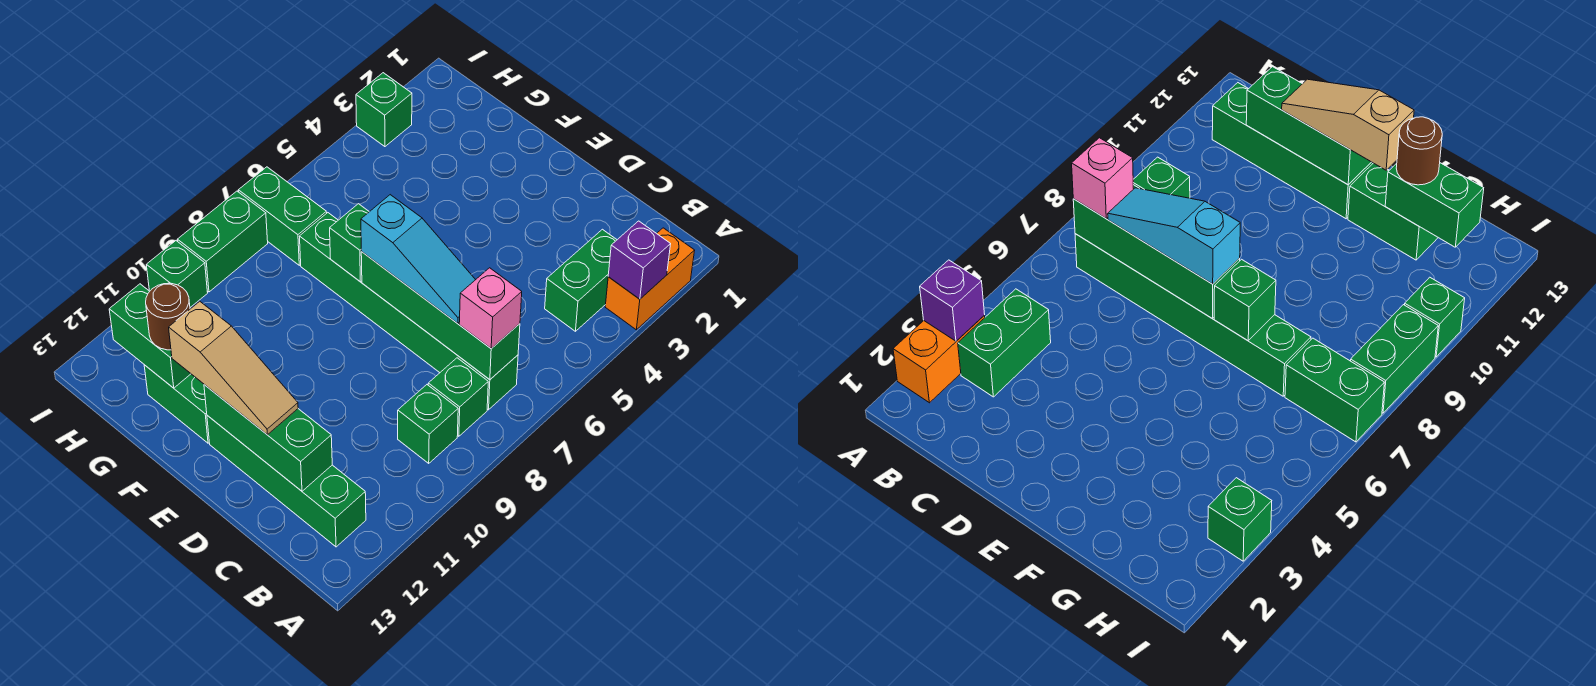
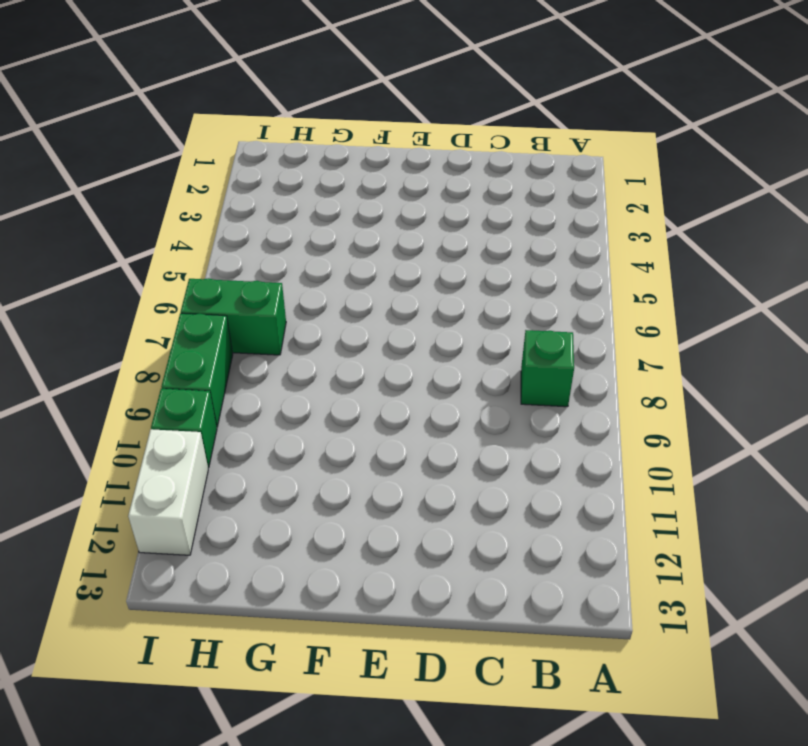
white 1x2 brick [128,429,208,555] -> none
none -> orange 1x2 brick [605,228,695,330]
none -> green 1x2 brick [545,229,617,331]
none -> green 1x6 brick [299,213,518,410]

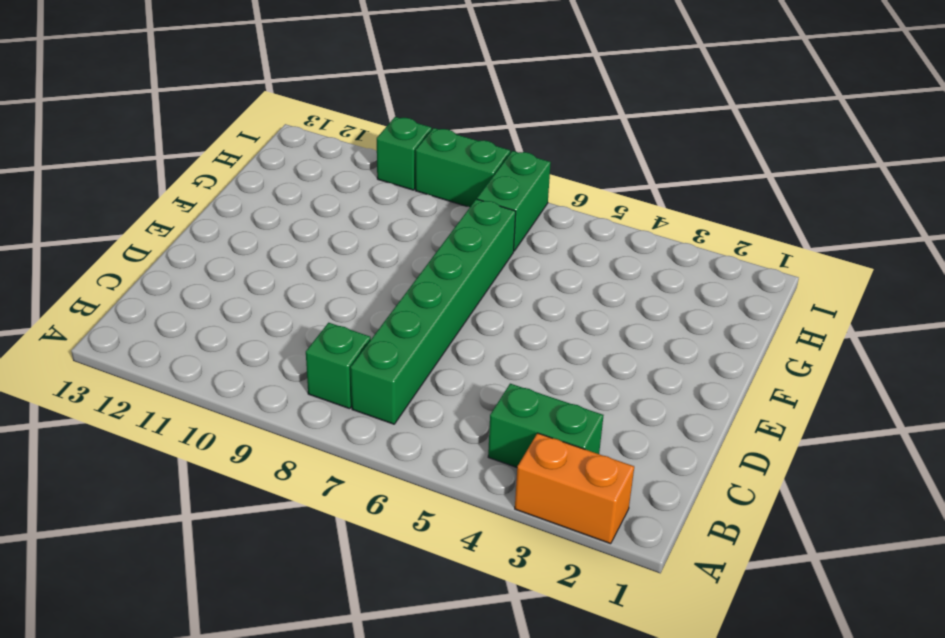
none -> green 1x1 brick [398,385,458,463]
none -> green 1x4 brick [207,415,366,547]
none -> green 1x2 brick [144,365,209,443]

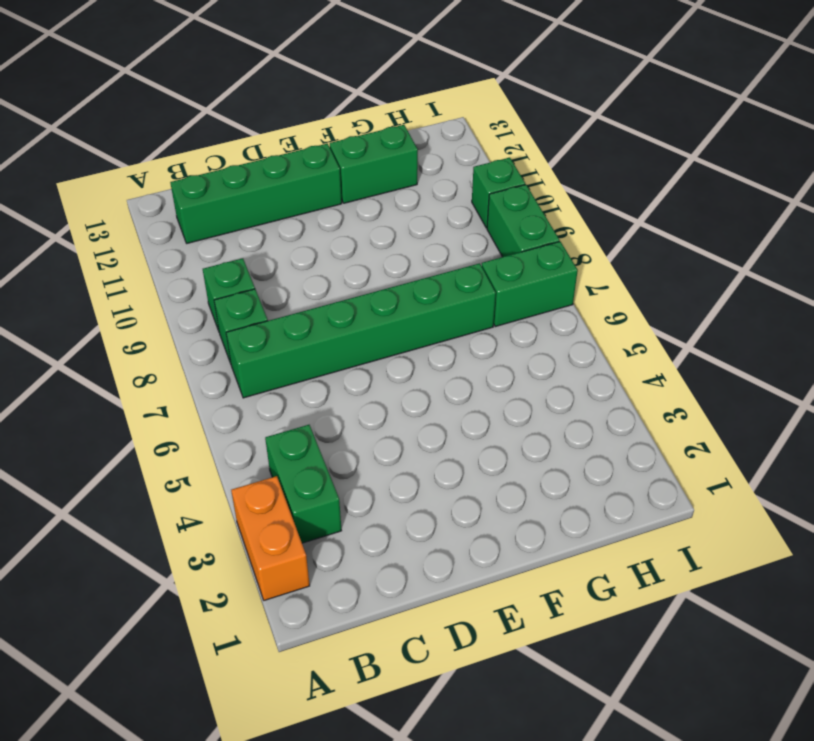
none -> green 1x1 brick [356,73,412,147]
none -> purple 1x1 brick [608,221,671,299]
none -> green 1x4 brick [361,252,520,380]

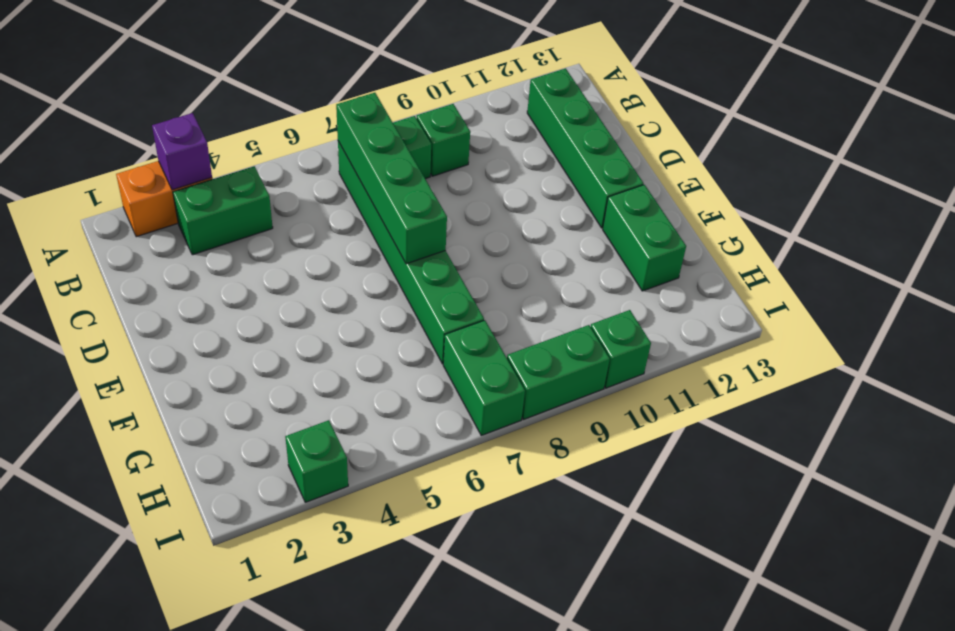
none -> green 1x3 brick [204,385,332,491]
none -> green 1x1 brick [330,204,369,282]
none -> green 1x2 brick [109,284,191,388]

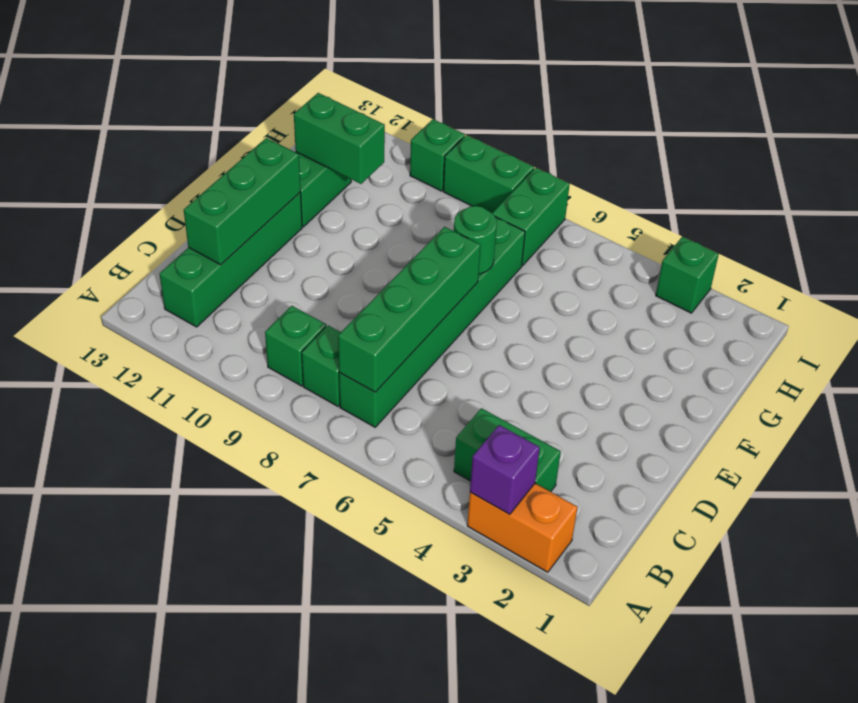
green 1x1 round brick [454,206,497,274] -> green 1x1 brick [330,204,369,282]
green 1x2 brick [294,93,385,184] -> green 1x2 brick turned to [109,284,191,388]
none -> pink 1x1 brick [459,268,522,349]
none -> cyan 1x3 slope [361,195,475,323]
none -> tan 1x3 slope [169,301,298,435]

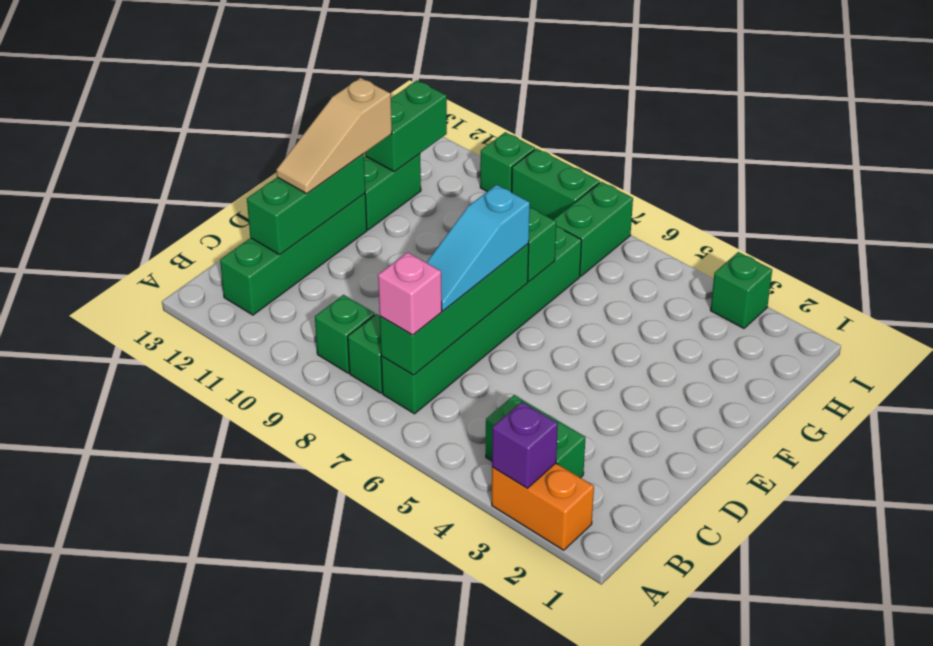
none -> brown 1x1 round brick [146,283,190,350]

